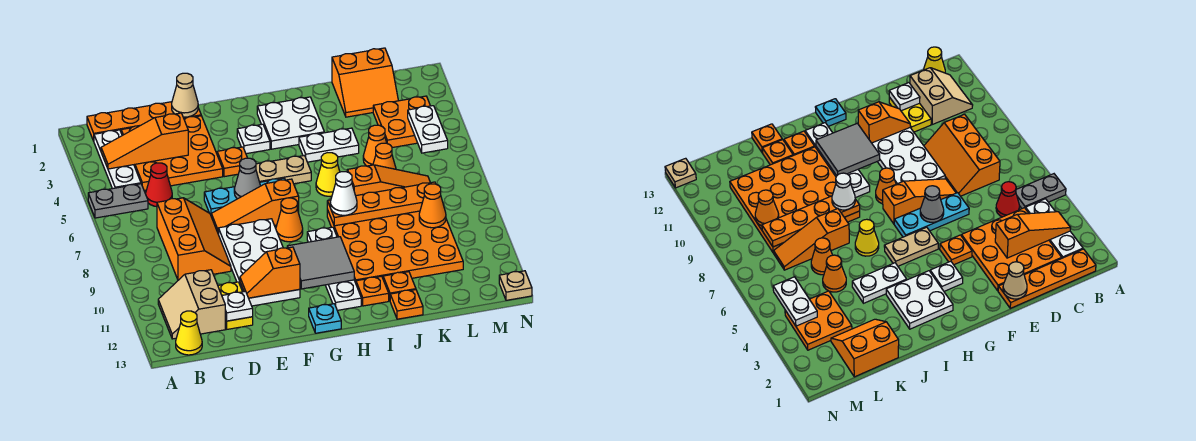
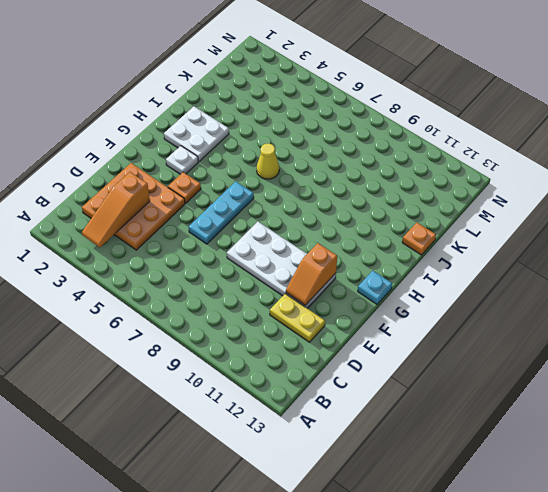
none -> grey 1x2 plate [88,184,148,218]
none -> orange 1x4 plate [87,102,201,141]
none -> white 1x3 plate [94,130,141,189]
none -> tan 2x2 slope [158,270,225,339]

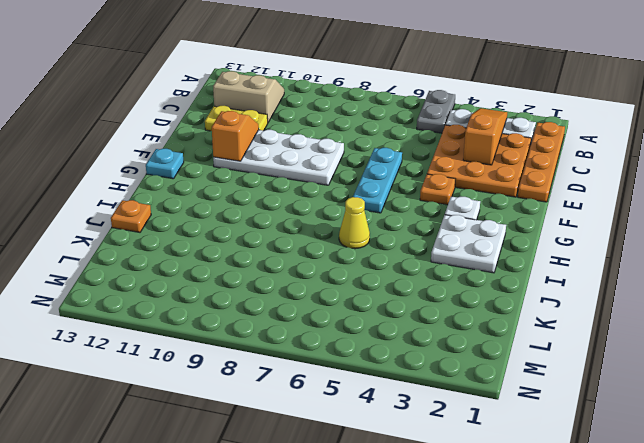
none -> yellow 1x1 cone [176,311,202,355]
none -> red 1x1 cone [146,163,172,207]
none -> orange 2x3 slope [157,198,231,280]
none -> orange 1x3 slope [211,179,299,235]

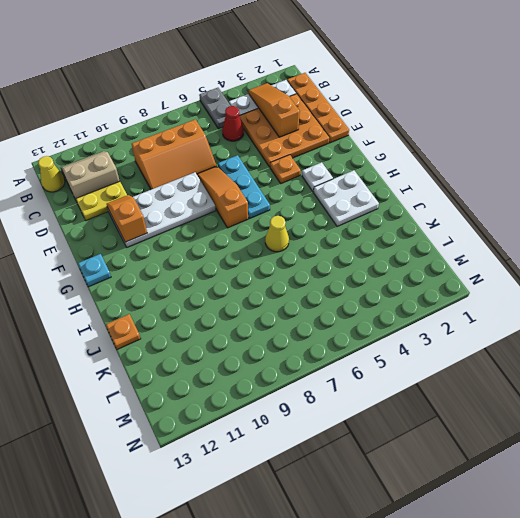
none -> tan 1x2 plate [256,156,311,184]
none -> orange 1x1 cone [276,198,303,242]
none -> white 1x4 plate [307,227,361,310]
none -> white 1x2 plate [299,128,359,162]

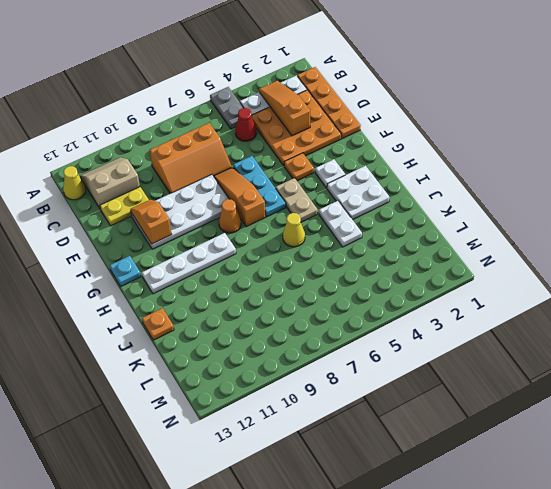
none -> orange 4x4 plate [327,210,463,283]
none -> orange 1x1 plate [356,276,389,306]
none -> orange 1x3 slope [347,165,430,196]
none -> orange 1x1 plate [383,272,416,300]

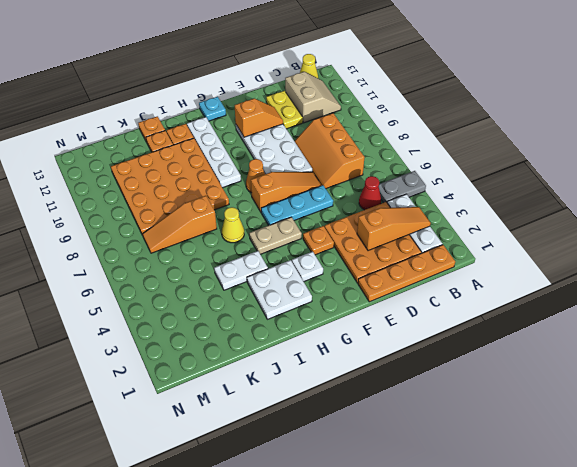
none -> orange 2x2 slope [332,48,398,117]
none -> orange 1x1 cone [363,125,387,166]
none -> orange 1x1 cone [373,143,396,169]
none -> orange 2x2 plate [373,96,430,148]

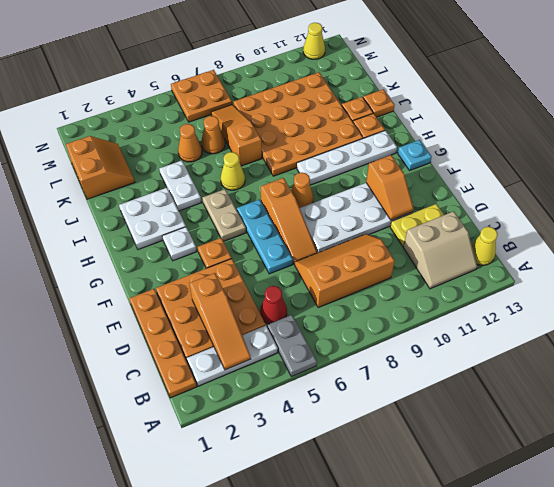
orange 2x2 plate [171,70,232,122] -> orange 2x2 plate moved to [373,96,430,148]
yellow 1x1 cone [303,23,325,59] -> none
none -> tan 1x1 plate [499,271,532,300]
none -> white 1x1 plate [222,291,253,321]
none -> tan 1x1 cone [172,73,198,117]
none -> grey 1x1 cone [234,158,260,199]

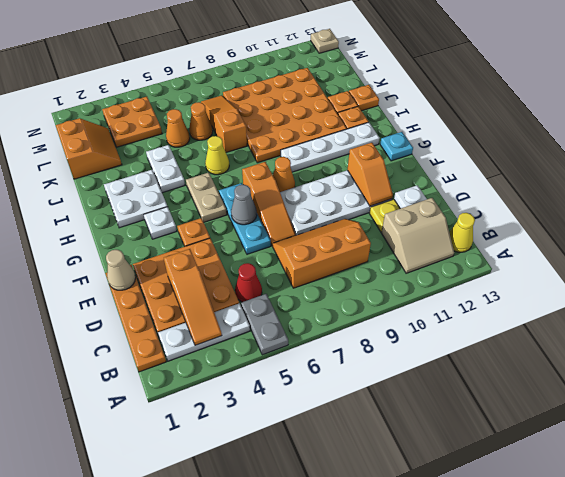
none -> grey 2x2 tile [287,237,354,289]
none -> orange 1x4 plate [327,182,436,226]
none -> orange 1x1 cone [419,184,446,228]
none -> white 1x2 plate [408,106,448,153]

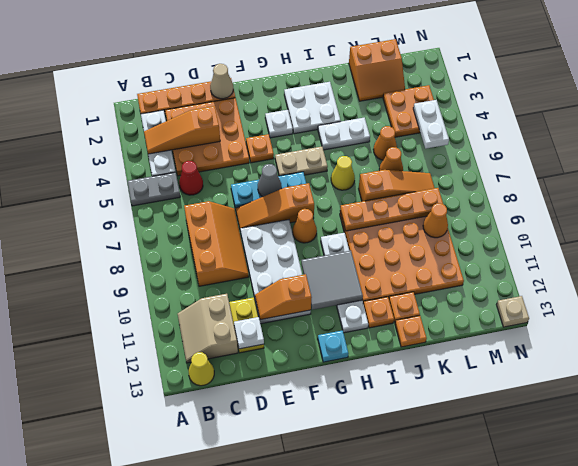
none -> white 1x1 cone [330,172,357,215]

